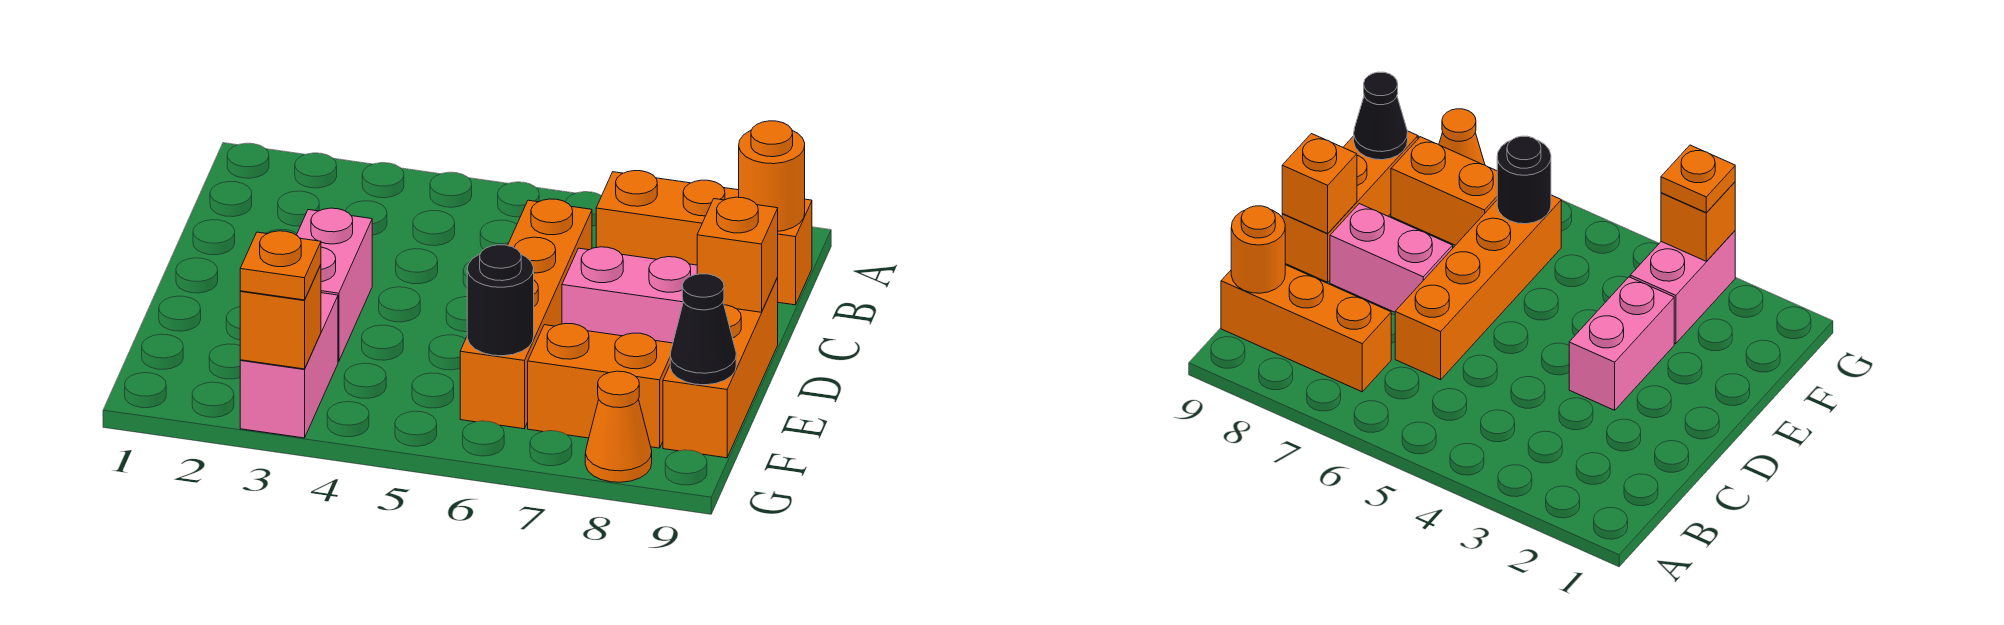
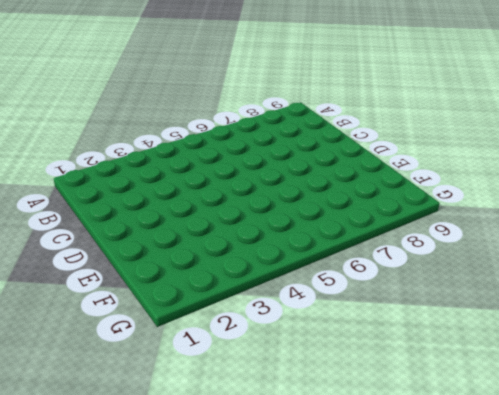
none -> orange 1x3 brick [596,171,812,305]
none -> orange 1x4 brick [460,199,592,429]
none -> pink 1x2 brick [297,208,372,362]

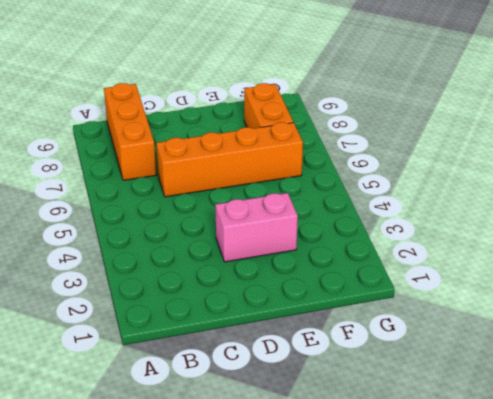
none -> pink 1x2 brick [562,247,697,343]
none -> orange 1x3 brick [663,278,778,458]
none -> pink 1x2 brick [240,293,338,438]

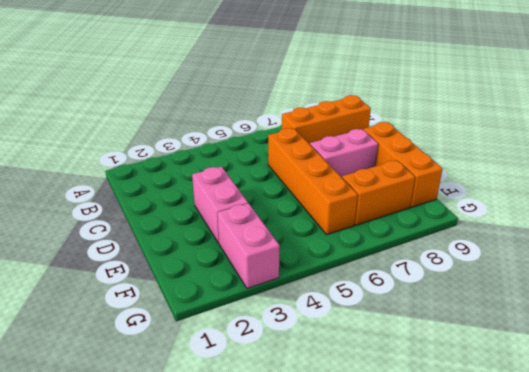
none -> orange 1x1 cone [585,371,652,482]
none -> orange 1x1 round brick [739,121,805,231]
none -> orange 1x1 brick [697,197,778,312]

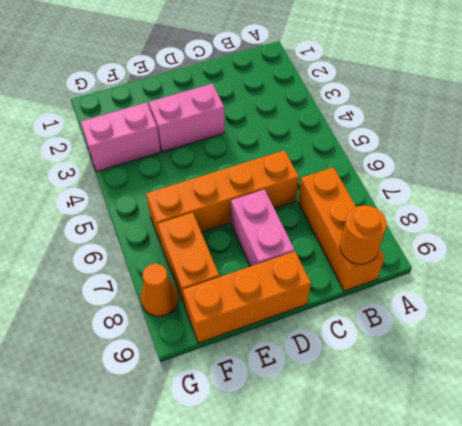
none -> orange 1x1 brick [697,197,778,312]
none -> black 1x1 round brick [467,245,534,356]
none -> black 1x1 cone [670,274,736,385]

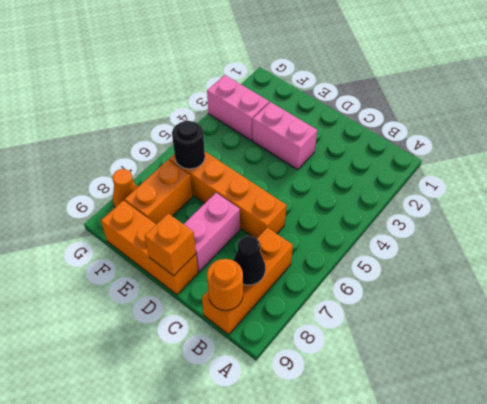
black 1x1 cone [233,236,265,285] -> black 1x1 cone moved to [670,274,736,385]
none -> orange 1x1 brick [240,265,321,369]
none -> orange 1x1 plate [240,231,321,300]

